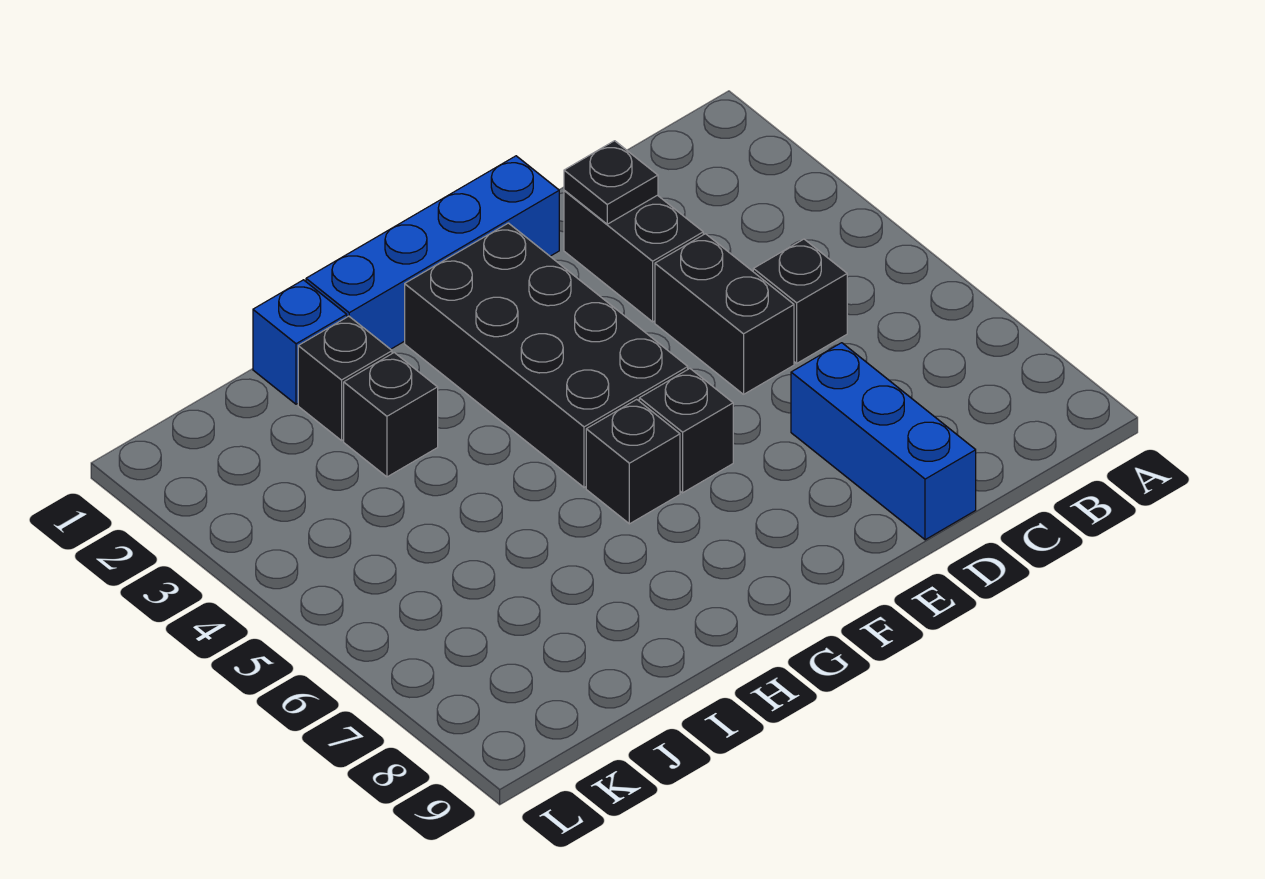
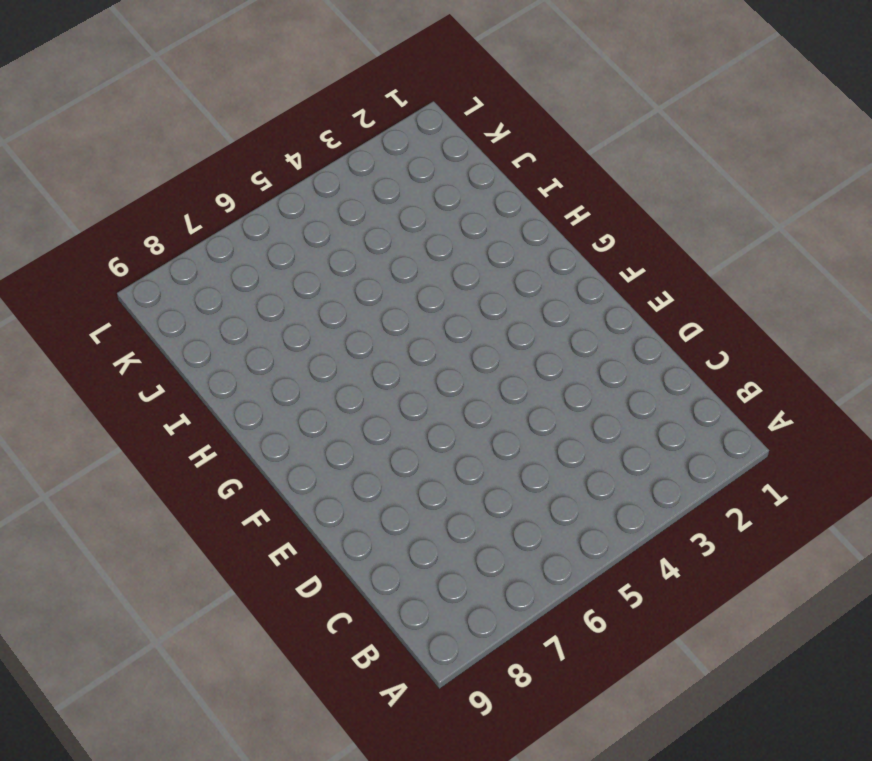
none -> black 1x1 brick [753,239,847,363]
none -> black 1x2 brick [564,190,703,322]
none -> black 1x2 brick [655,234,794,394]

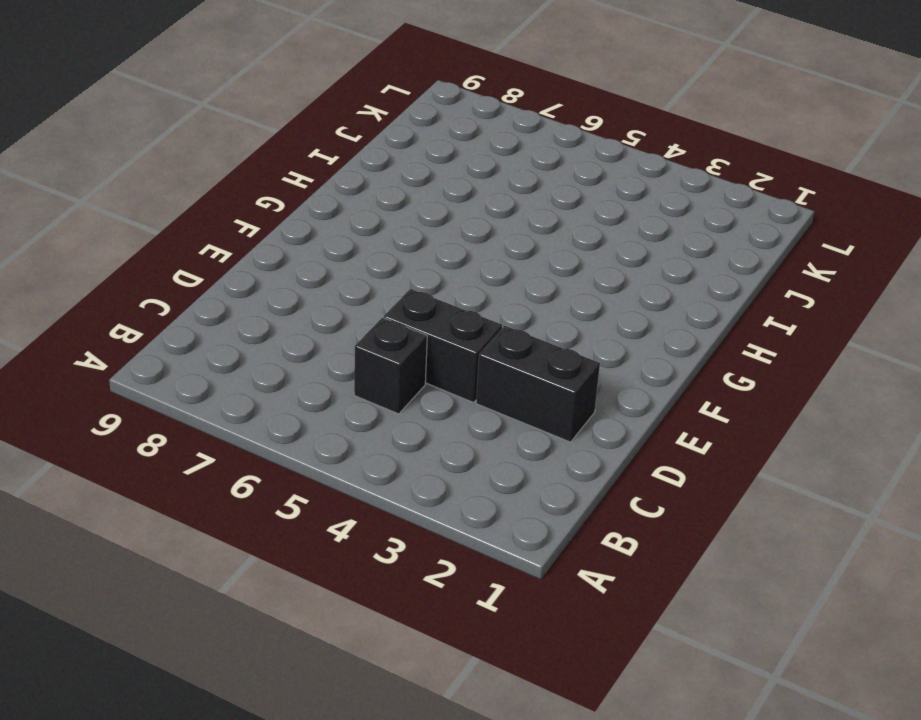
none -> blue 1x3 brick [791,343,976,540]
none -> blue 1x4 brick [306,156,559,349]
none -> black 2x4 brick [405,223,688,487]

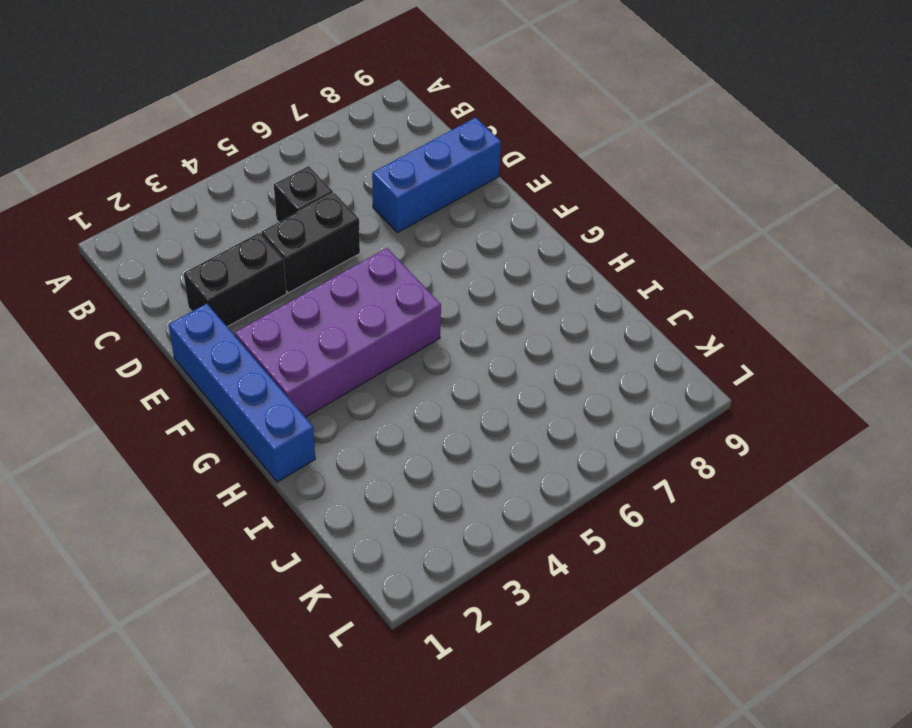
purple 2x4 brick [235,248,441,417] -> black 2x4 brick [405,223,688,487]
none -> black 1x1 brick [639,369,733,493]
none -> black 1x1 brick [586,399,680,524]
none -> blue 1x1 brick [253,280,347,404]

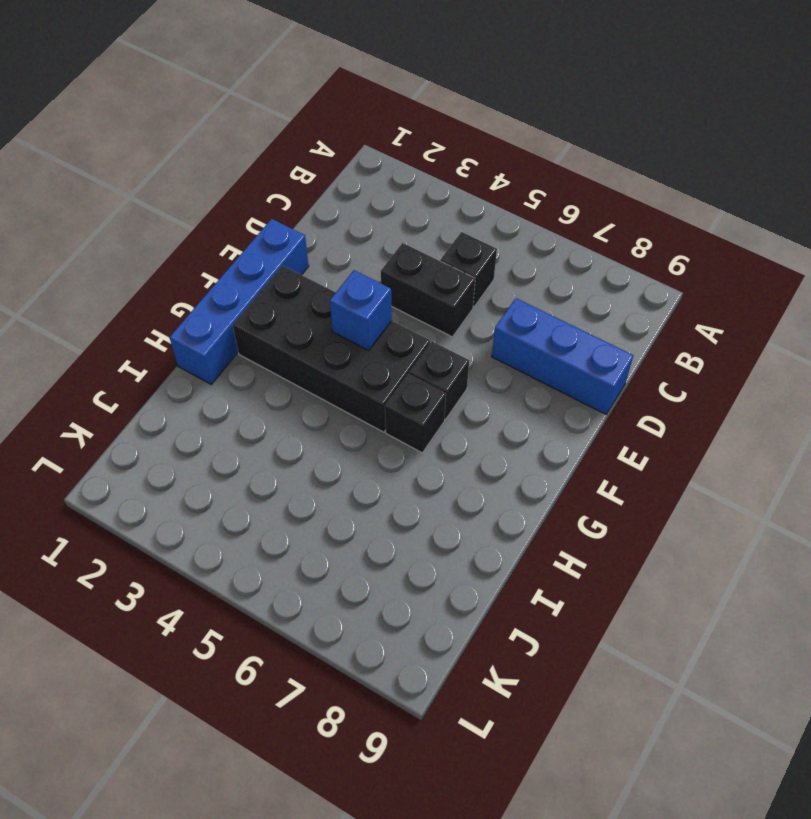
blue 1x1 brick [330,270,392,351] -> blue 1x1 brick moved to [253,280,347,404]
none -> black 1x2 brick [564,190,703,322]
none -> black 1x1 brick [298,316,392,441]
none -> black 1x1 brick [344,353,438,477]

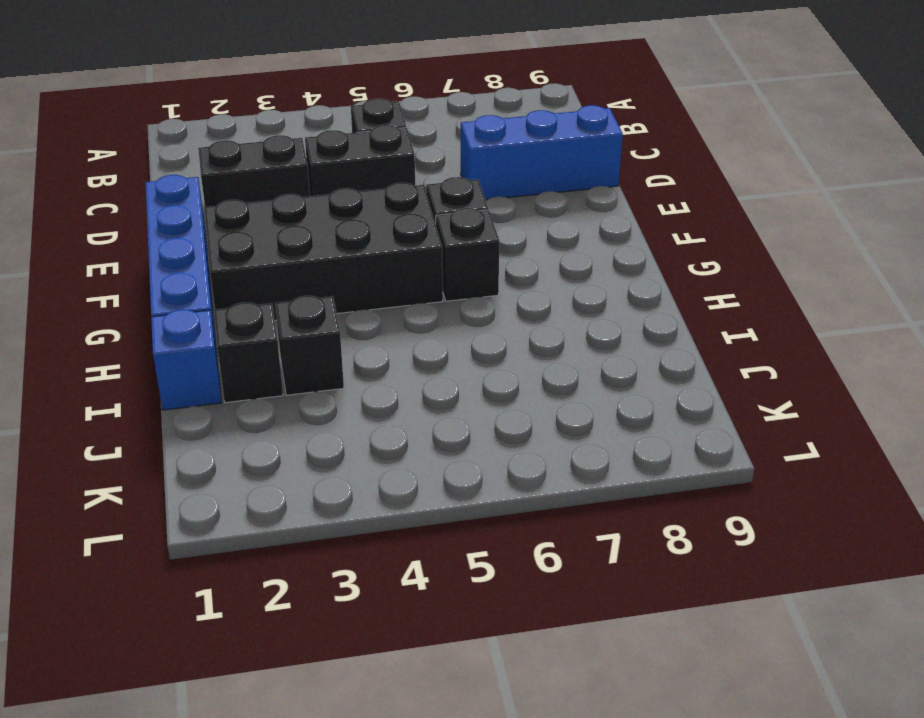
none -> black 1x1 plate [564,141,658,224]

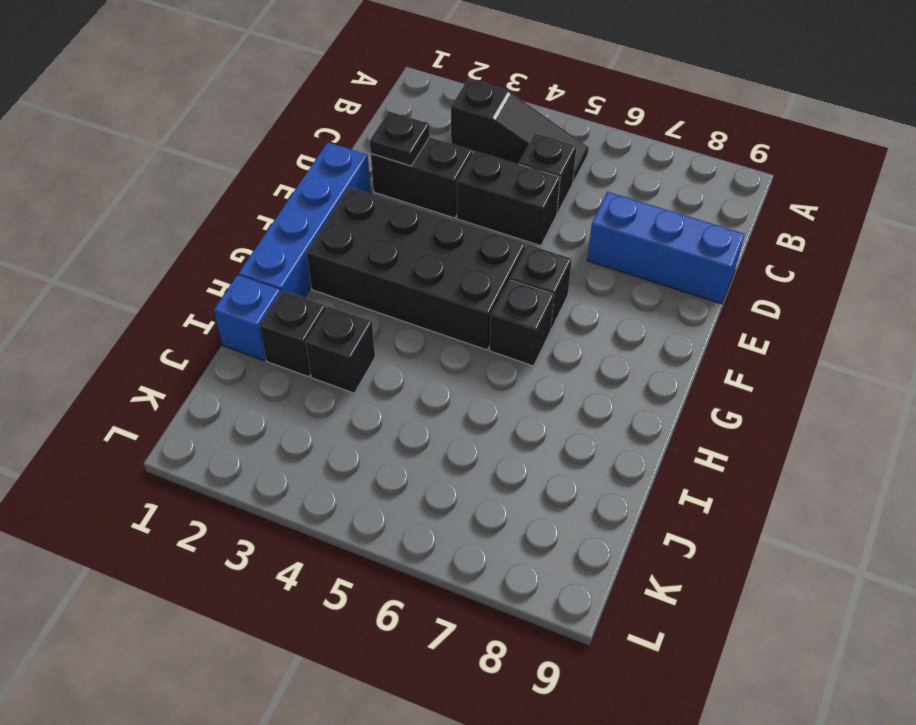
black 1x3 slope [451,79,589,182] -> none

